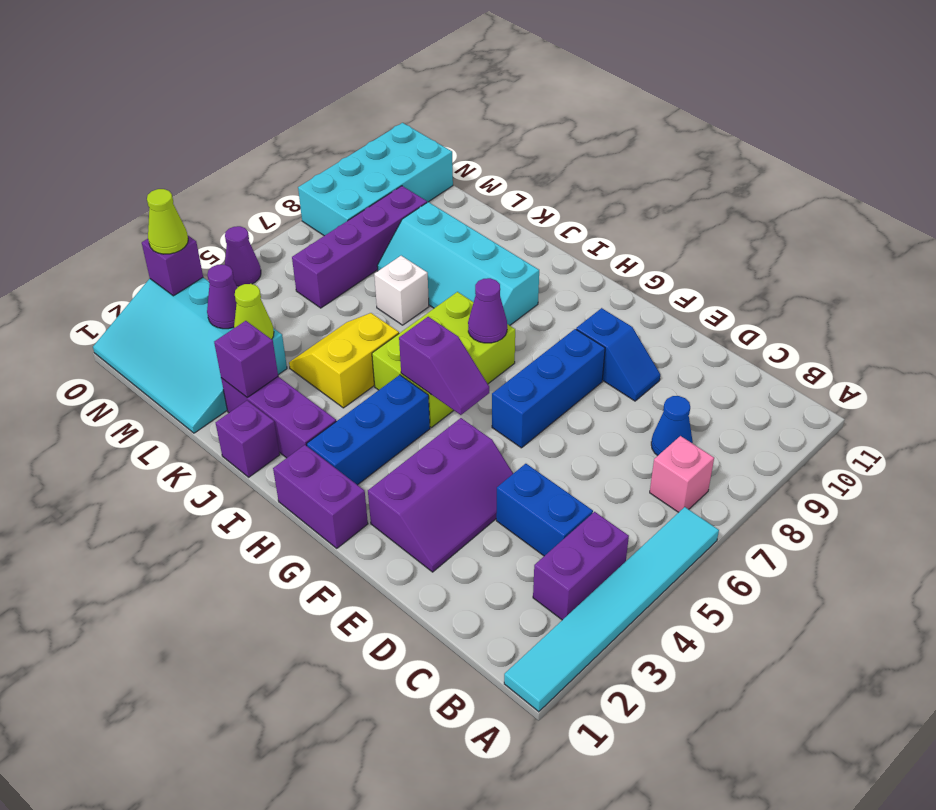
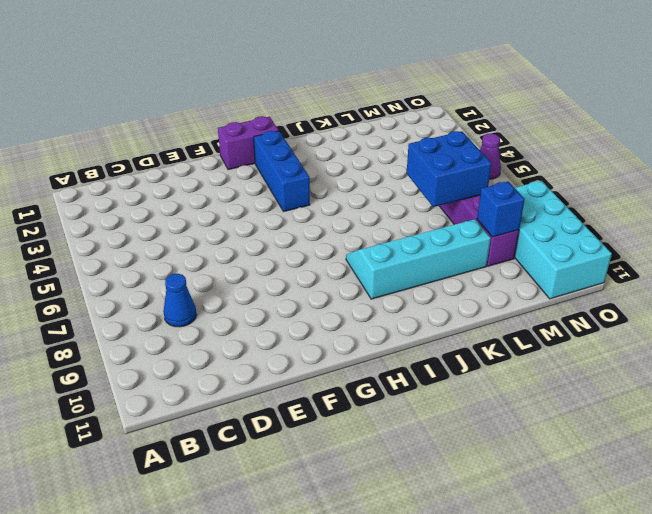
blue 2x2 brick [407,131,491,207] -> none
blue 1x1 brick [477,182,525,237] -> none
none -> cyan 1x6 tile [504,507,719,712]
none -> purple 1x2 brick [533,512,629,620]
none -> pink 1x1 brick [650,436,714,512]

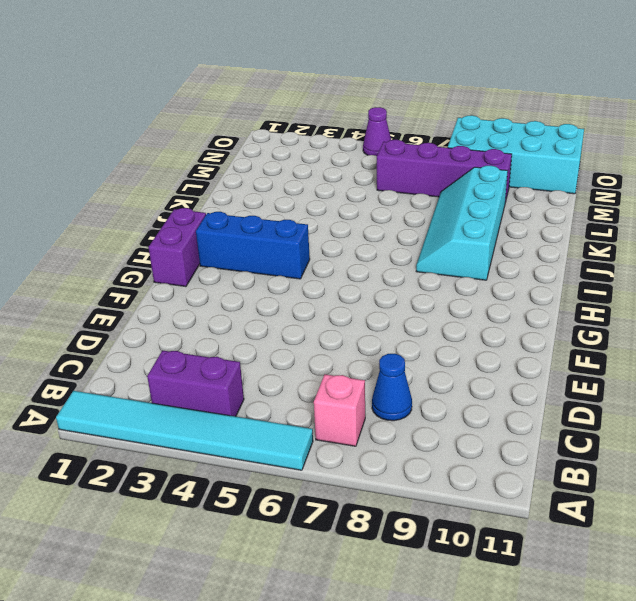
none -> blue 1x2 brick [496,464,593,556]
none -> purple 2x3 slope [368,418,513,572]
none -> blue 1x2 slope [576,308,660,401]

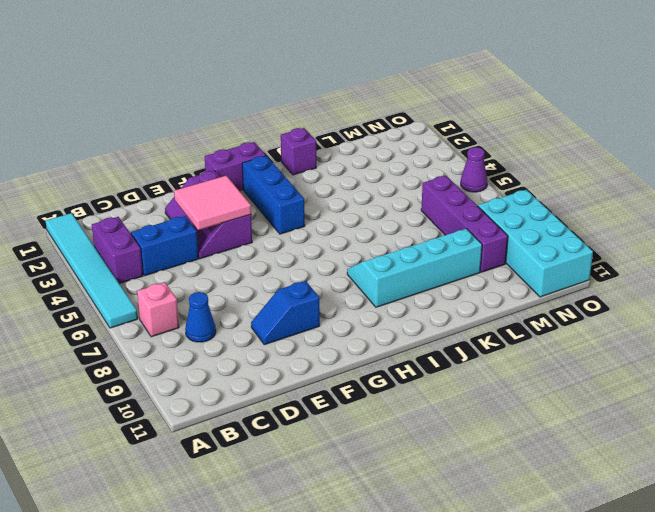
pink 2x2 tile [174,176,251,230] -> none
none -> blue 1x3 brick [492,329,605,448]
none -> lime 2x3 brick [372,292,515,427]
none -> purple 1x3 brick [221,377,336,458]

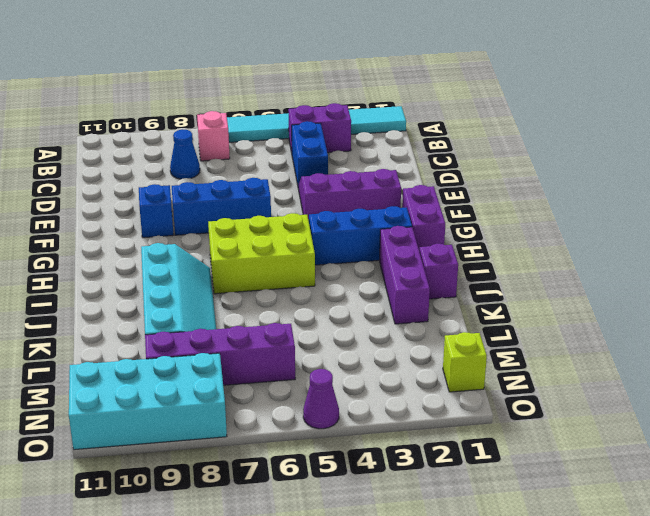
lime 1x1 brick [443,332,487,392] -> cyan 3x4 slope [93,278,287,433]
none -> yellow 2x2 slope [289,313,399,408]
none -> white 1x1 brick [374,256,429,325]
none -> purple 1x2 slope [399,317,489,415]

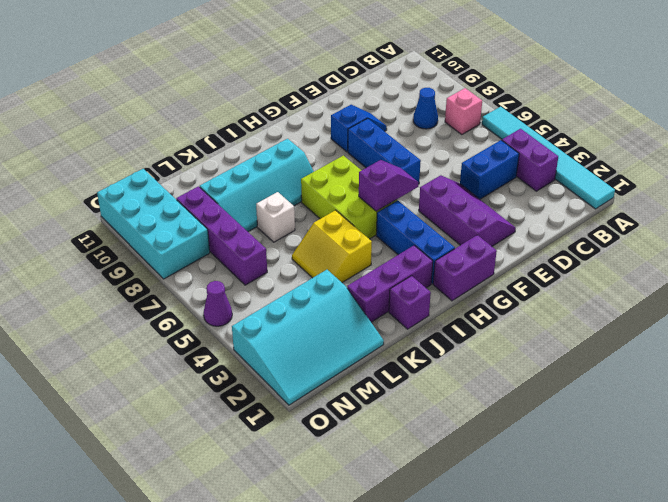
none -> purple 1x1 cone [468,278,507,343]
none -> purple 1x1 brick [214,321,278,397]
none -> lime 1x1 cone [234,284,274,339]

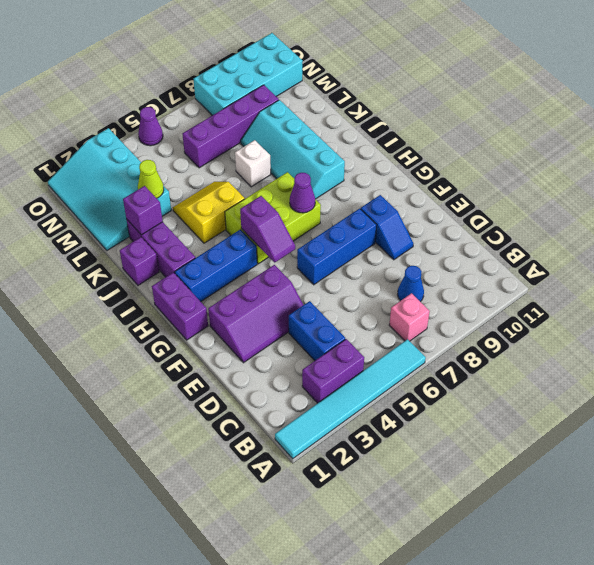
none -> purple 1x1 cone [207,265,237,329]
none -> purple 1x1 brick [142,236,203,296]
none -> lime 1x1 cone [147,189,188,254]

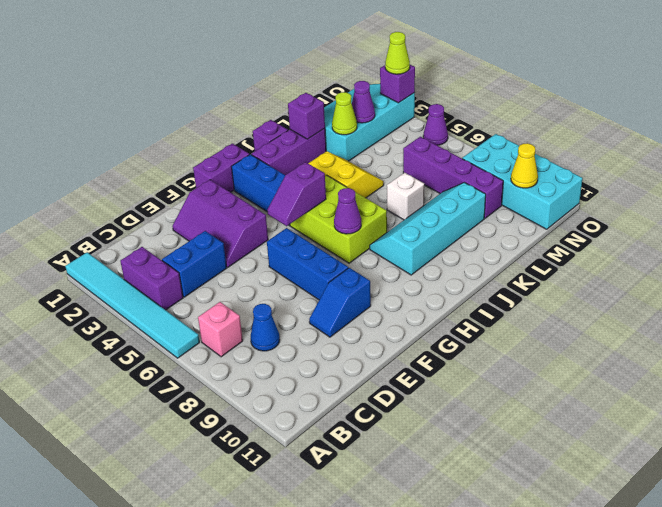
yellow 1x1 cone [511,143,538,188] -> none

